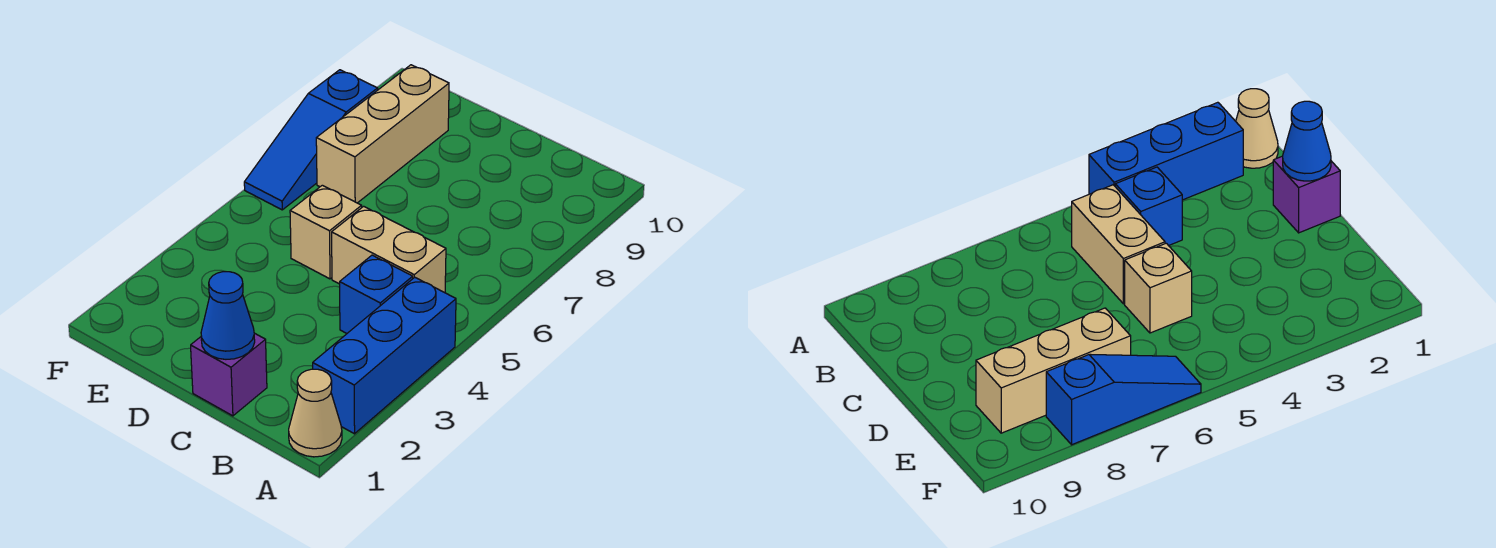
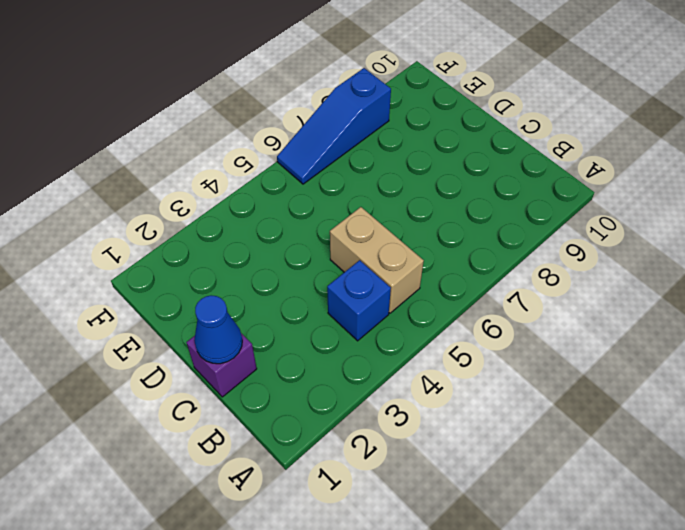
none -> tan 1x1 cone [289,369,342,457]
none -> blue 1x3 brick [313,277,456,434]

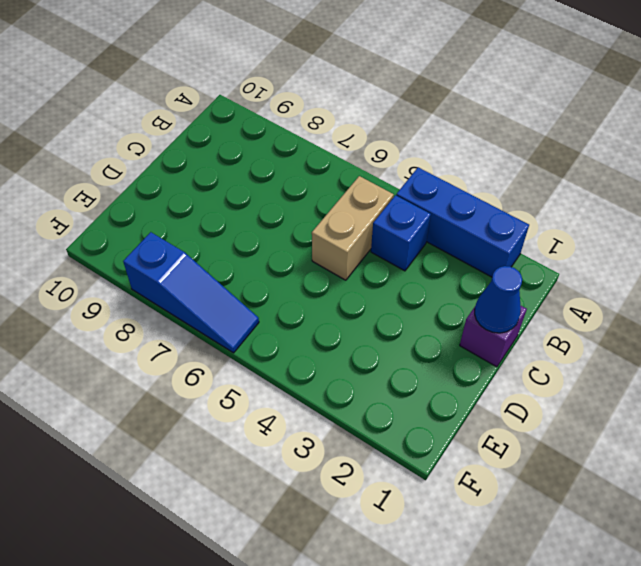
none -> tan 1x1 cone [289,369,342,457]
none -> tan 1x1 brick [290,185,362,279]

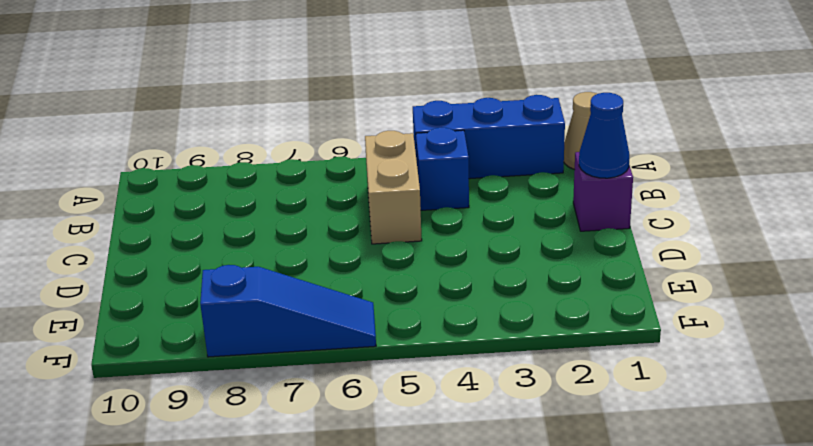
none -> tan 1x1 brick [290,185,362,279]
none -> tan 1x3 brick [316,65,449,203]

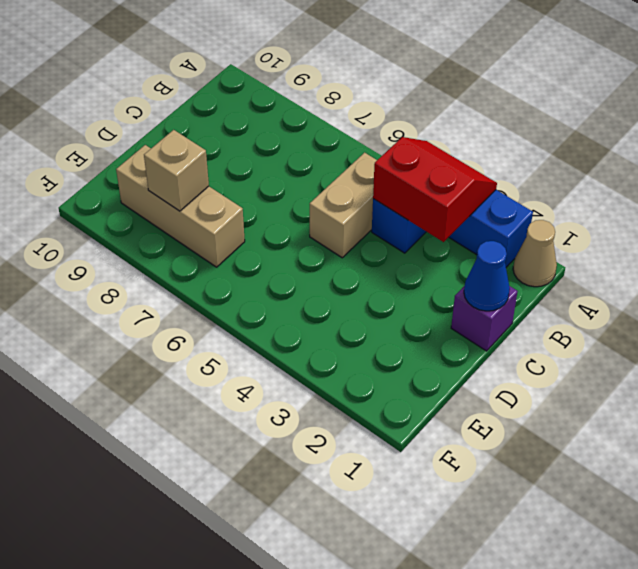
red 2x2 slope [373,137,497,242] -> none
tan 1x1 brick [144,130,209,211] -> tan 1x1 brick moved to [290,185,362,279]
none -> blue 1x3 slope [244,70,378,210]

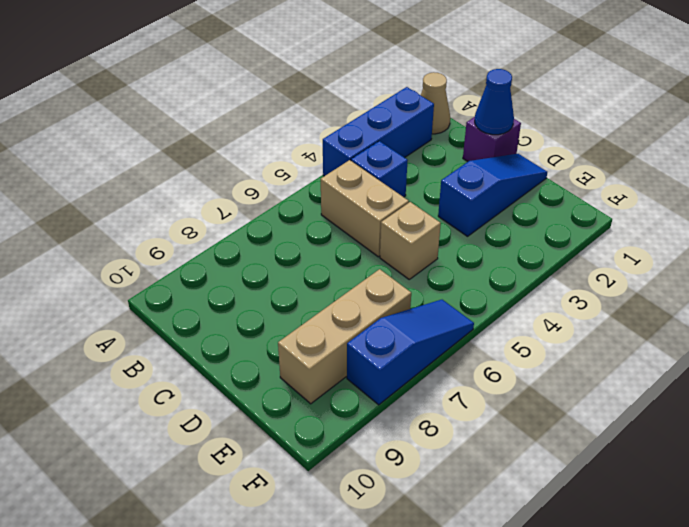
blue 1x3 slope [438,154,547,236] -> none

